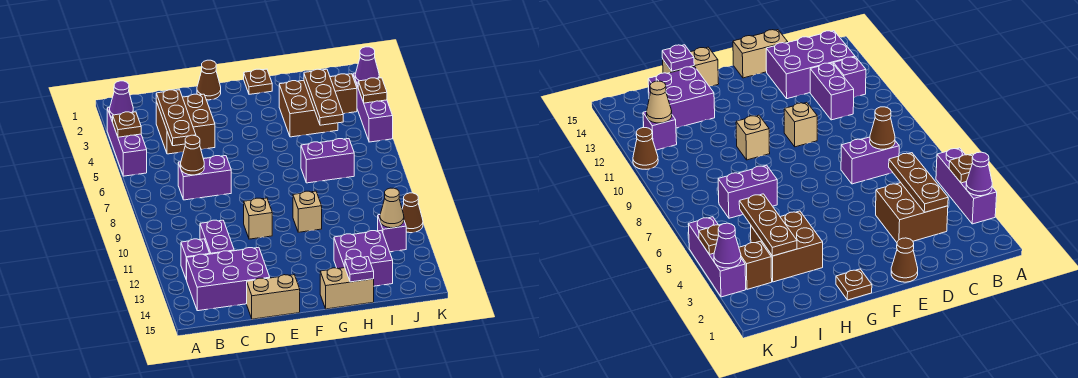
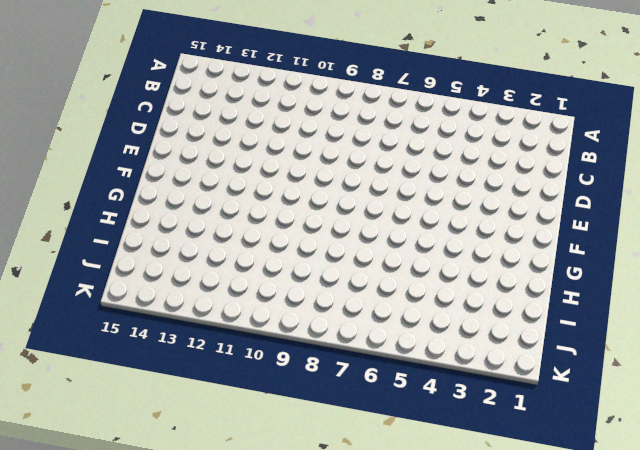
none -> purple 1x3 brick [107,107,147,176]
none -> purple 1x1 brick [181,239,210,280]
none -> purple 2x3 brick [187,247,270,311]

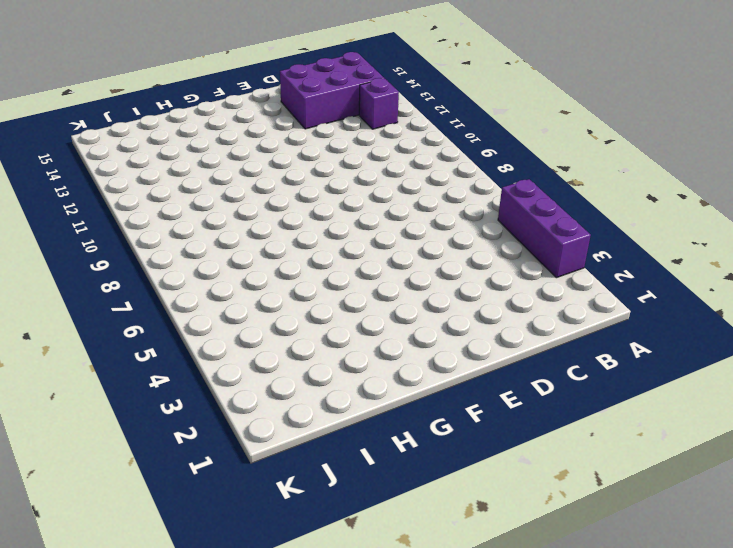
none -> brown 2x2 brick [156,94,215,154]
none -> purple 1x2 brick [178,156,231,200]
none -> purple 1x2 brick [200,220,234,254]

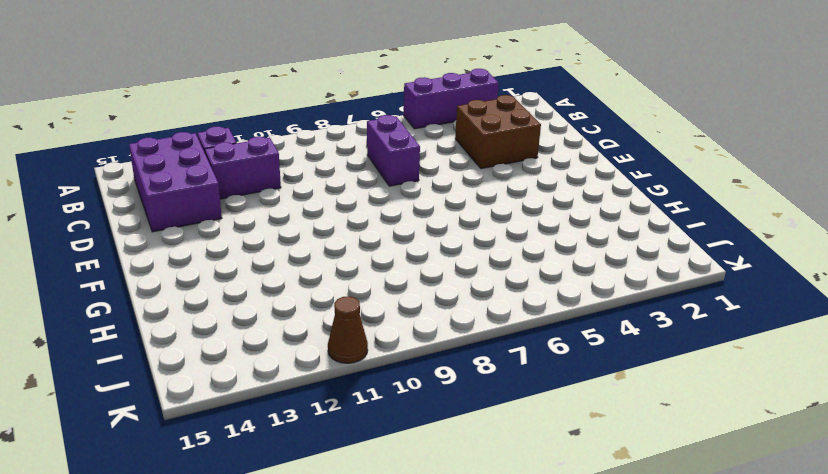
none -> tan 1x2 brick [247,275,300,319]
none -> brown 1x1 cone [197,60,221,100]
none -> tan 1x1 brick [244,198,272,239]

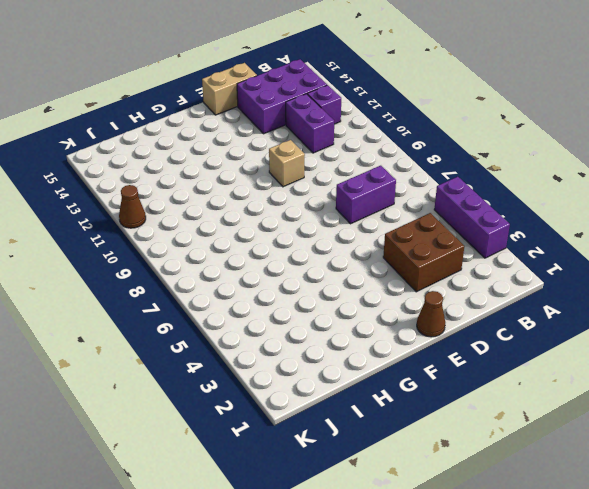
none -> brown 1x1 plate [244,69,272,94]
none -> tan 1x1 brick [293,191,322,232]
none -> tan 1x2 brick [320,268,374,309]

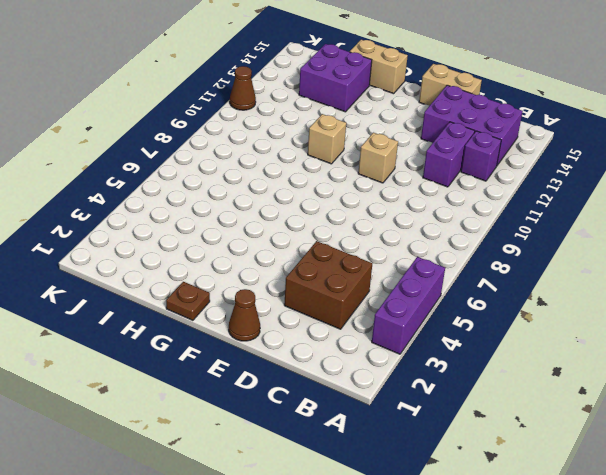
none -> purple 1x2 brick [178,156,231,200]
none -> brown 2x2 brick [279,80,338,137]
none -> purple 1x2 brick [301,139,354,183]

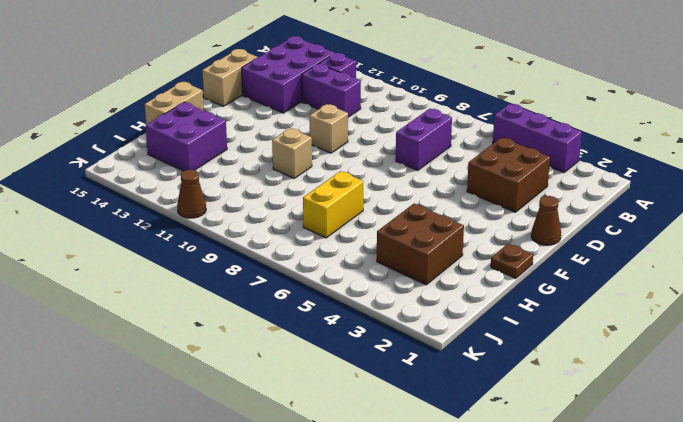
yellow 1x2 brick [303,171,363,238] -> purple 1x2 brick [301,139,354,183]
none -> brown 1x1 brick [330,74,357,114]
none -> purple 1x1 brick [378,215,406,252]
none -> purple 1x3 brick [353,73,393,142]

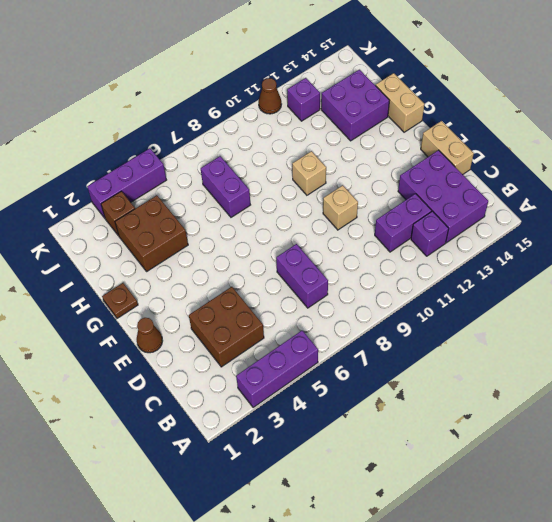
none -> purple 1x1 cone [110,81,133,118]
none -> brown 1x1 plate [113,112,141,137]
none -> brown 1x3 plate [156,90,196,146]

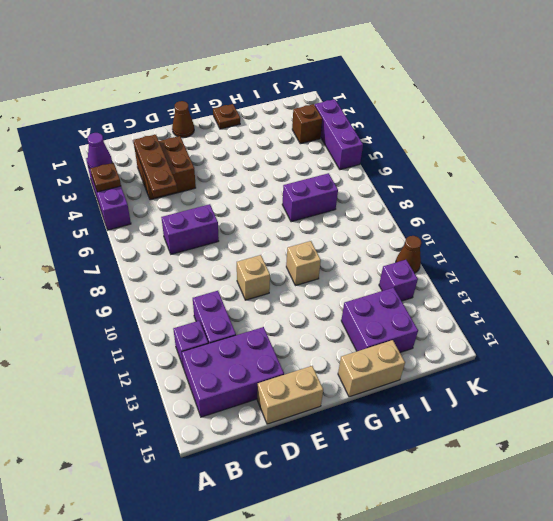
none -> brown 2x2 brick [279,80,338,137]
none -> brown 1x1 cone [181,135,204,175]
none -> purple 1x1 plate [345,257,374,282]

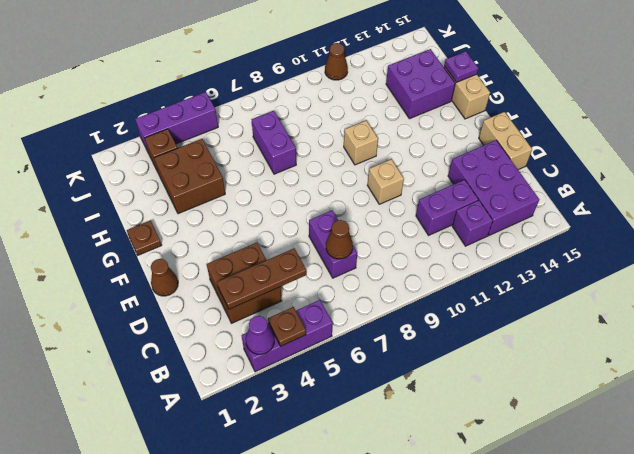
none -> purple 1x1 brick [378,215,406,252]
none -> brown 1x3 plate [304,69,343,125]
none -> tan 1x1 cone [380,188,404,228]

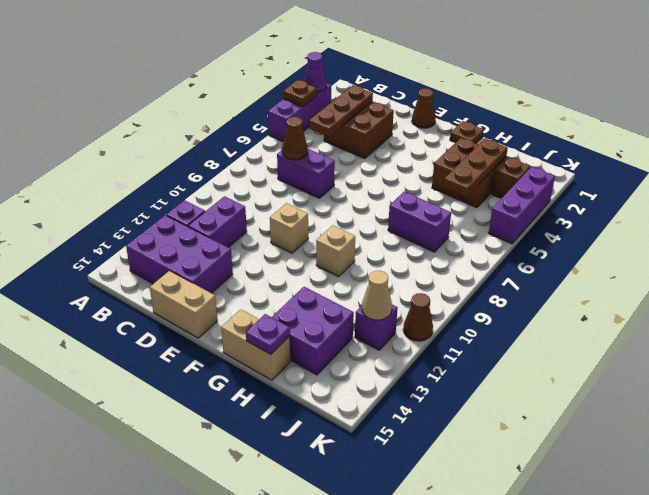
none -> purple 1x1 cone [355,47,379,83]
none -> brown 1x1 plate [358,78,387,103]

